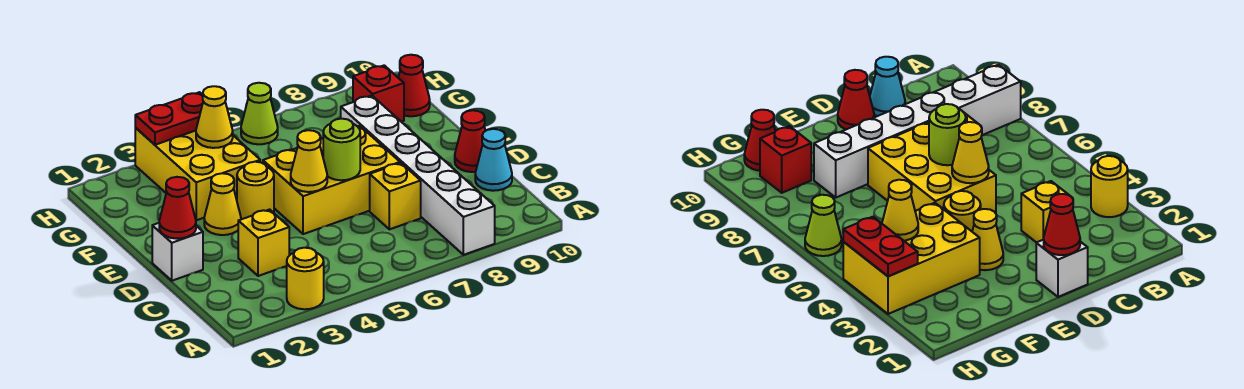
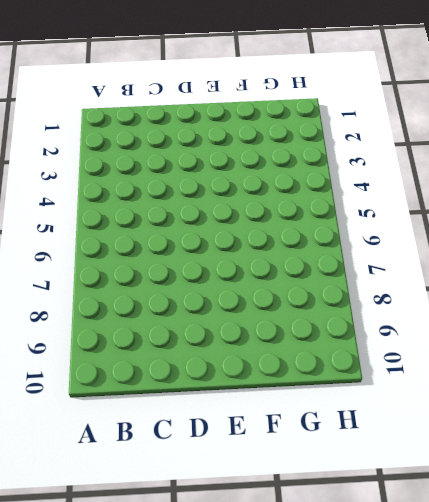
none -> yellow 1x1 round brick [287,248,324,309]
none -> white 1x6 brick [341,96,495,255]
none -> yellow 1x1 brick [238,210,289,276]

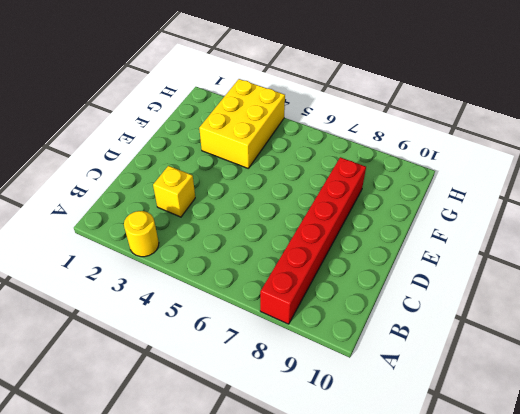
red 1x6 brick [260,157,366,324] -> white 1x6 brick [341,96,495,255]
none -> yellow 1x1 brick [370,163,421,229]
none -> cyan 1x1 cone [475,129,512,191]
none -> white 1x1 brick [152,223,203,281]

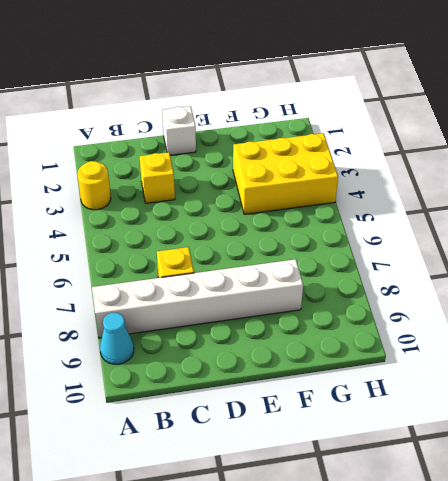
cyan 1x1 cone [100,313,134,364] -> cyan 1x1 cone moved to [475,129,512,191]
none -> yellow 2x3 brick [263,126,400,234]
none -> red 1x1 cone [455,110,485,172]
none -> yellow 1x1 cone [204,173,241,235]

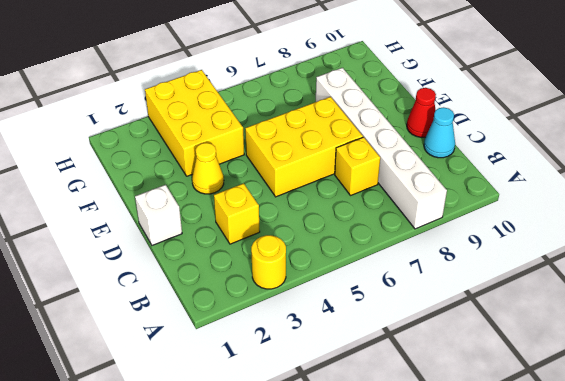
none -> yellow 1x1 round brick [237,162,274,219]
none -> red 1x1 brick [353,65,404,122]
none -> red 1x1 cone [398,55,430,116]

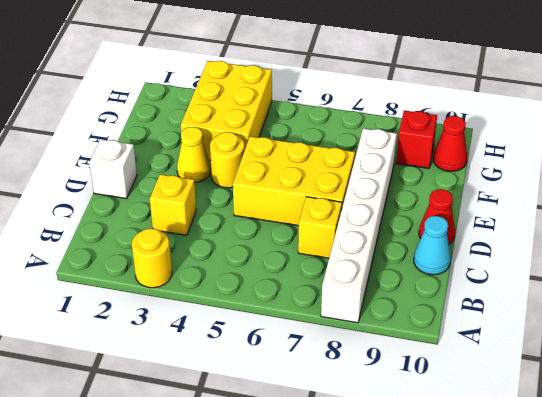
none -> lime 1x1 cone [241,83,278,144]
none -> red 1x1 cone [159,177,196,239]
none -> yellow 1x1 cone [291,130,327,192]

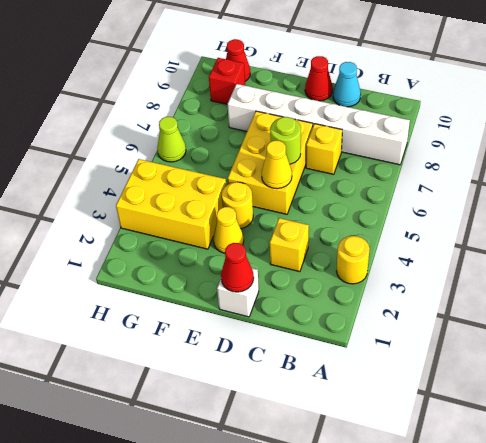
none -> yellow 1x1 cone [196,86,233,148]
none -> red 1x2 plate [135,92,203,145]

